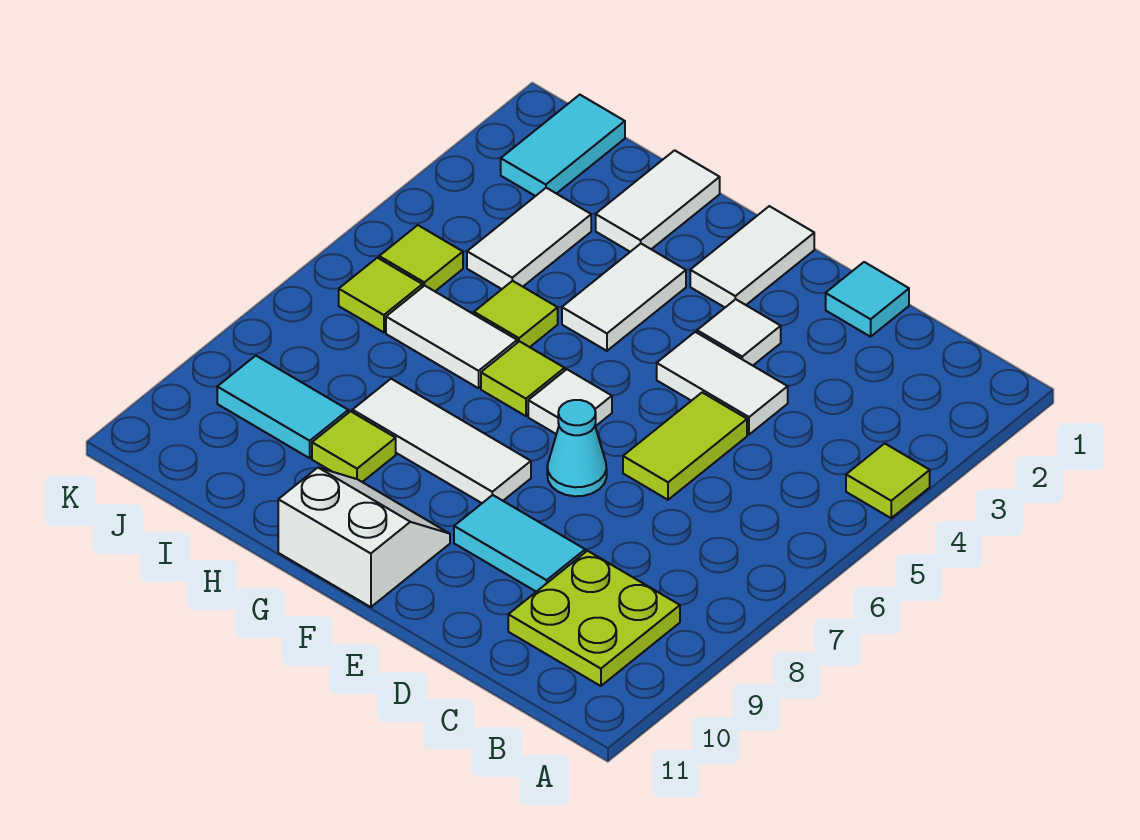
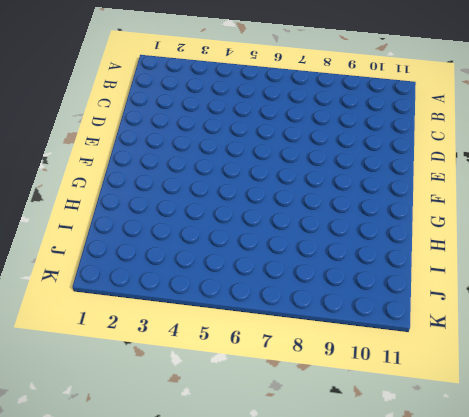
none -> lime 1x1 tile [846,443,930,518]
none -> lime 2x2 plate [508,551,680,686]
none -> cyan 1x1 tile [826,262,909,337]

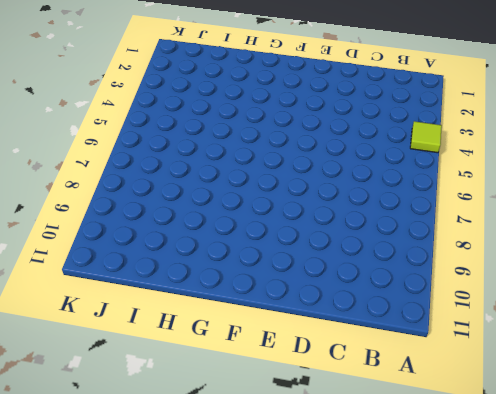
none -> lime 2x2 plate [508,551,680,686]
none -> cyan 1x1 tile [826,262,909,337]
none -> white 1x2 tile [657,332,788,434]

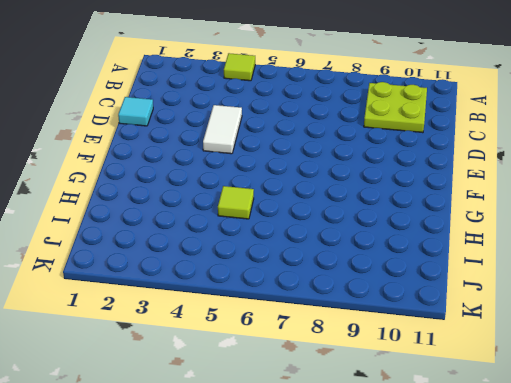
none -> lime 1x2 tile [623,393,747,500]
none -> cyan 1x2 tile [454,495,585,592]
none -> white 1x1 tile [697,299,781,365]

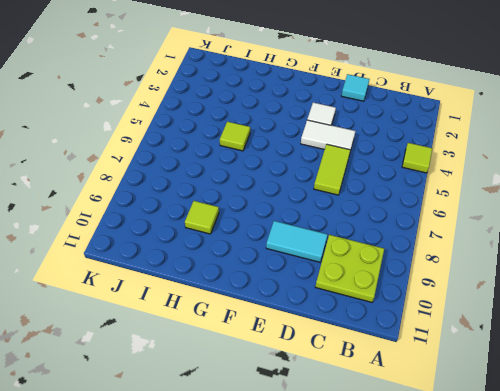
none -> cyan 1x1 cone [547,400,607,496]
none -> white 1x2 tile [690,206,814,307]
none -> white 1x1 tile [528,369,612,434]

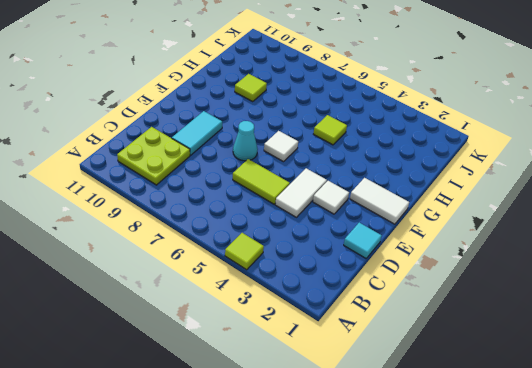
none -> white 1x3 tile [353,379,531,503]
none -> white 2x2 slope [278,468,450,607]
none -> white 1x2 tile [562,244,686,351]

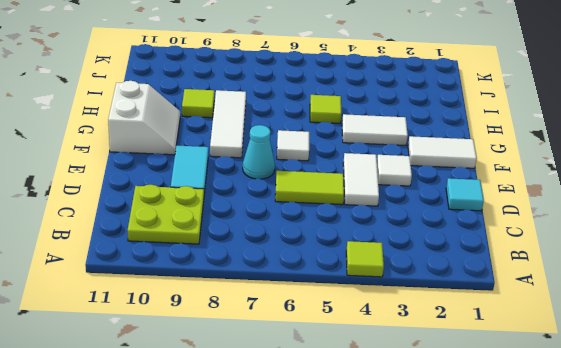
none -> lime 1x1 tile [481,341,565,416]
none -> white 1x2 tile [596,150,720,252]
none -> white 1x2 tile [386,286,517,388]

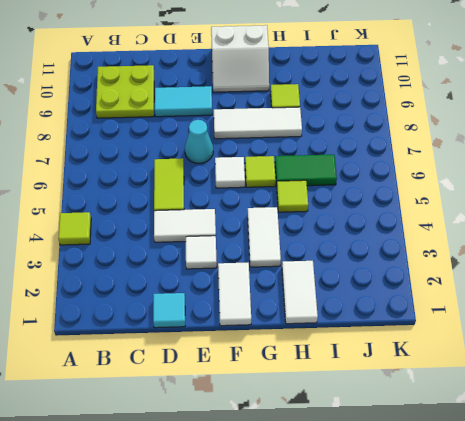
green 1x2 tile [275,154,337,186] -> white 1x2 tile [386,286,517,388]
none -> white 1x2 tile [467,188,591,289]
none -> cyan 1x2 tile [217,356,348,458]
none -> cyan 1x2 tile [501,95,625,196]

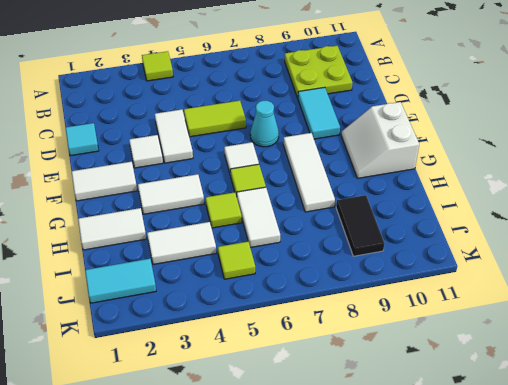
black 1x2 tile [336,195,384,256] -> cyan 1x2 tile [217,356,348,458]
none -> lime 1x1 tile [312,411,396,482]
none -> lime 1x1 tile [339,258,422,333]

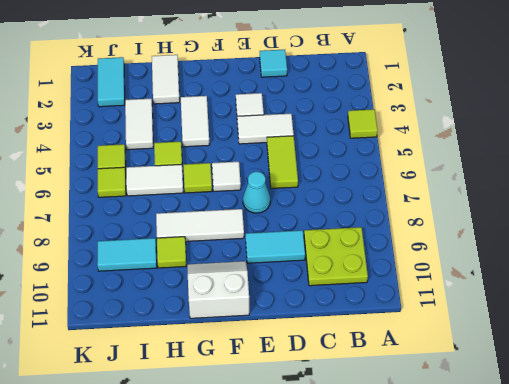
none -> white 1x2 tile [690,206,814,307]

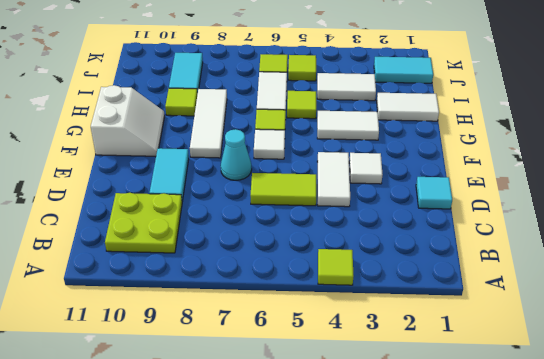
none -> white 1x2 tile [690,206,814,307]

